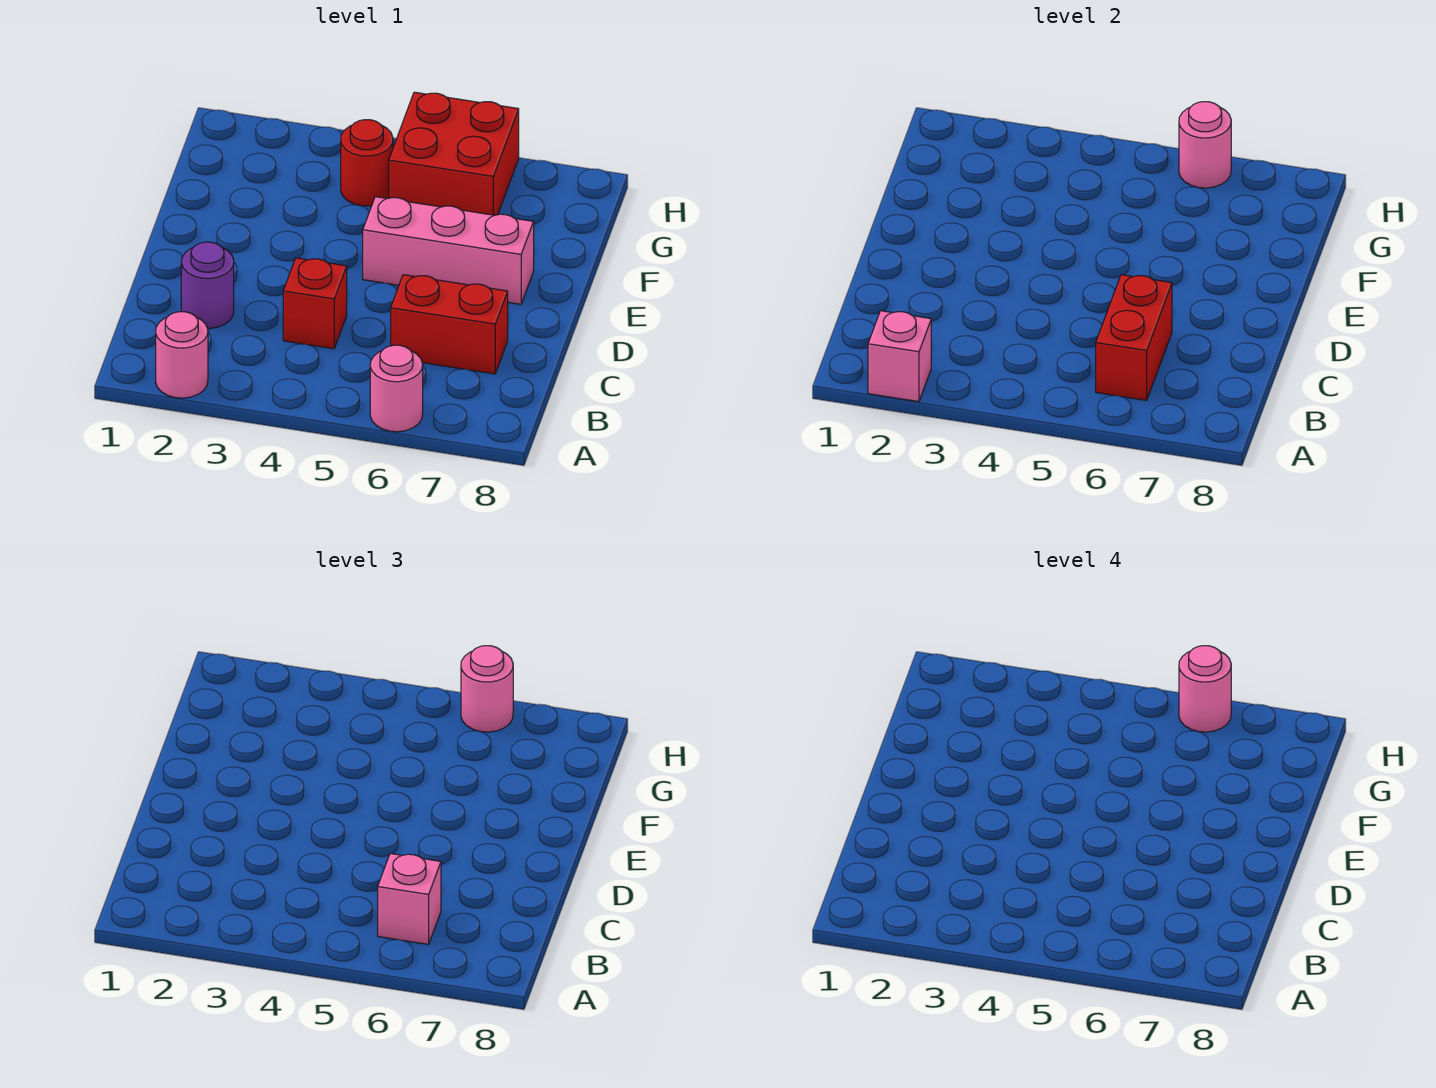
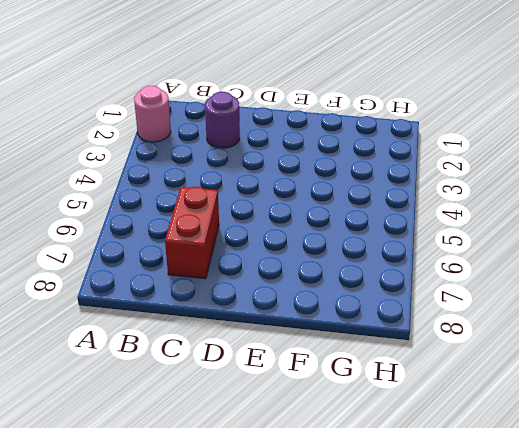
none -> pink 1x1 round brick [370,345,423,432]
none -> red 1x1 brick [283,258,347,349]
none -> pink 1x3 brick [363,197,534,304]

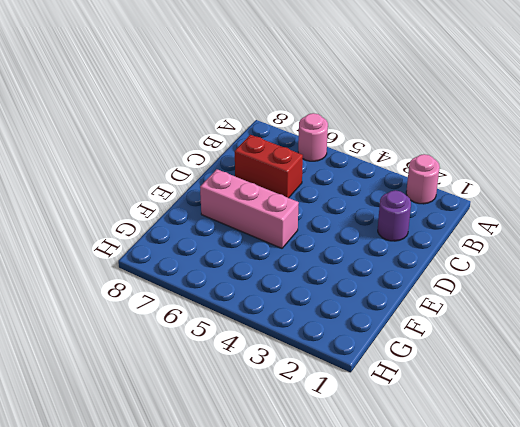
none -> red 1x1 brick [283,258,347,349]
none -> red 1x1 round brick [341,120,393,206]
none -> red 2x2 brick [389,92,519,215]

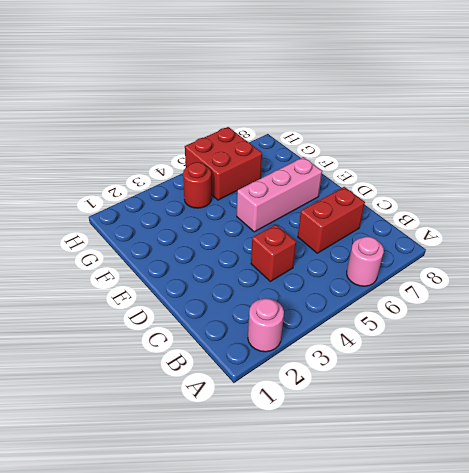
none -> purple 1x1 round brick [181,242,234,329]
none -> pink 1x1 brick [868,311,931,402]
none -> red 1x2 brick [1096,275,1172,400]

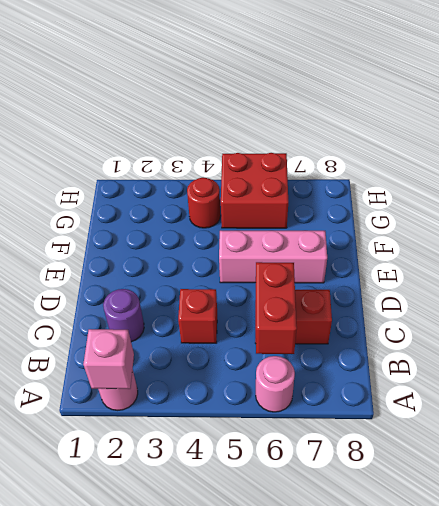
none -> pink 1x1 round brick [1179,102,1231,188]
none -> pink 1x1 brick [378,854,441,944]
none -> pink 1x1 round brick [461,646,513,732]

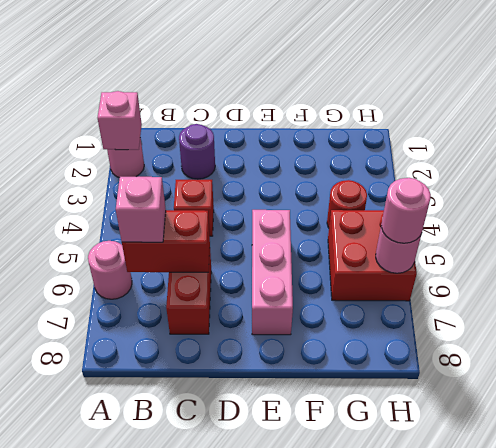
none -> pink 1x1 round brick [1179,646,1231,732]

